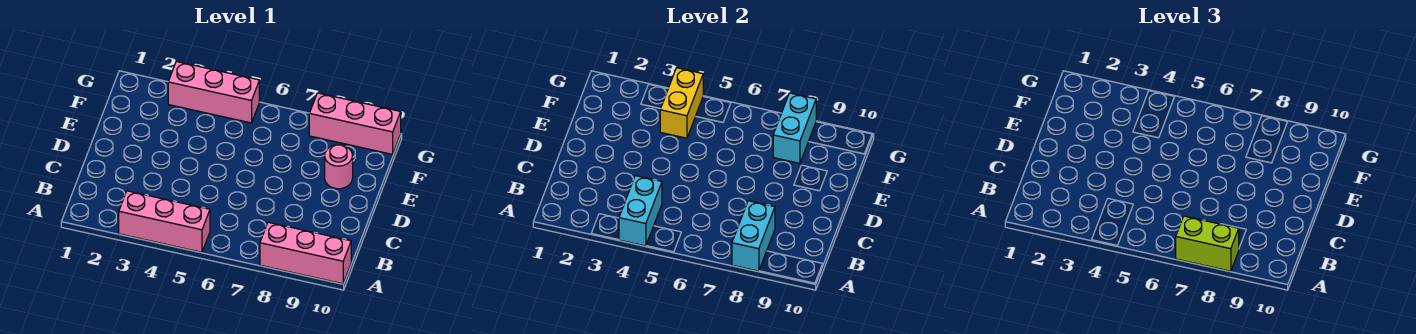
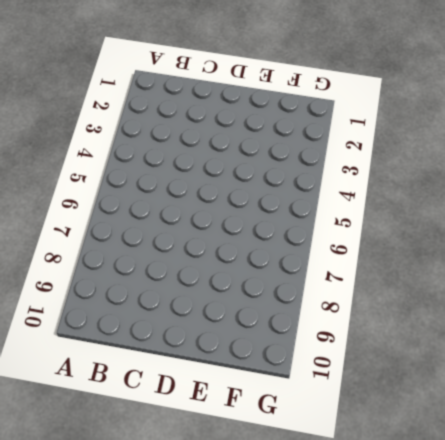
none -> pink 1x3 brick [119,191,210,252]
none -> pink 1x3 brick [260,222,351,284]

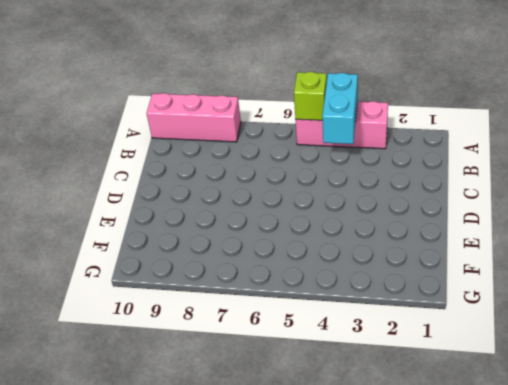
lime 1x1 brick [294,72,327,120] -> none
none -> pink 1x1 round brick [325,145,353,189]
none -> pink 1x3 brick [168,62,259,123]

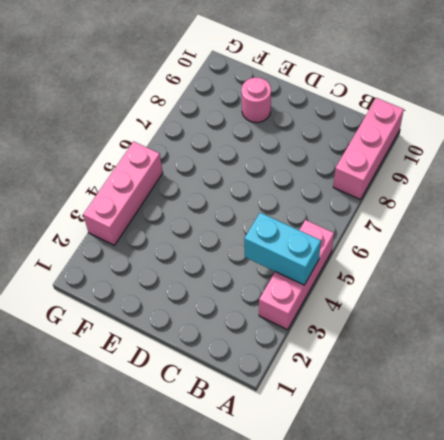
none -> pink 1x3 brick [309,93,401,154]
none -> cyan 1x2 brick [732,201,775,271]

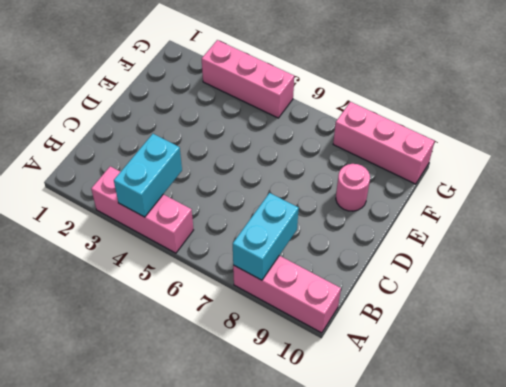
none -> yellow 1x2 brick [660,68,703,138]
none -> cyan 1x2 brick [773,93,816,163]

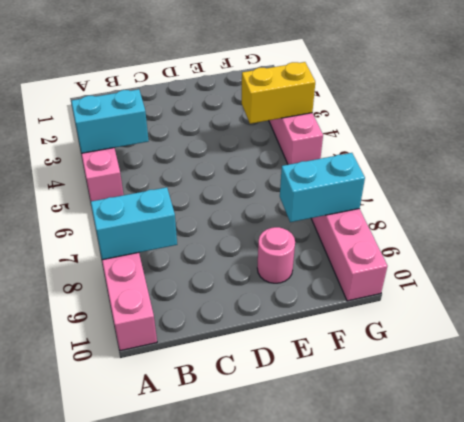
none -> lime 1x2 brick [1176,216,1239,271]

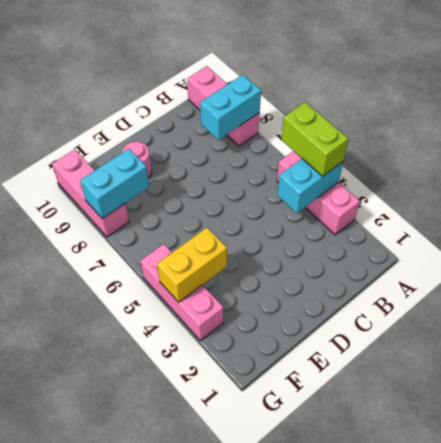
lime 1x2 brick [281,102,348,177] -> lime 1x2 brick moved to [1176,216,1239,271]

